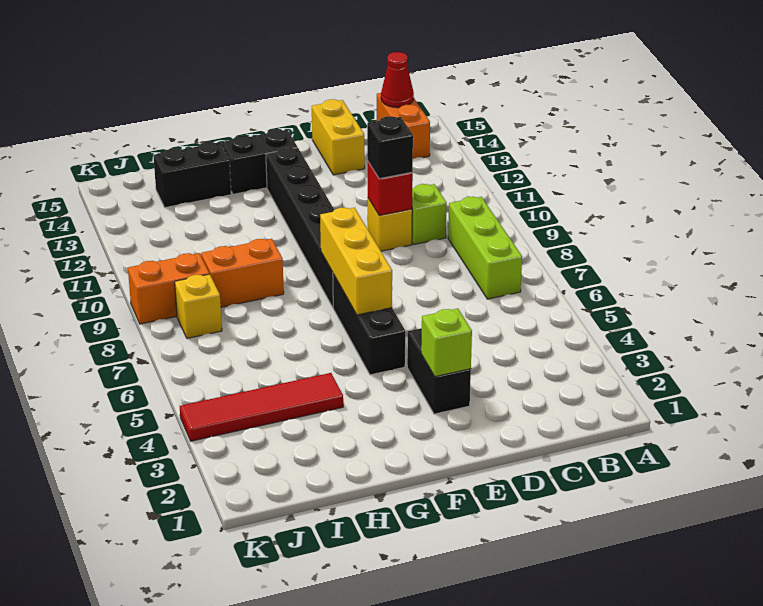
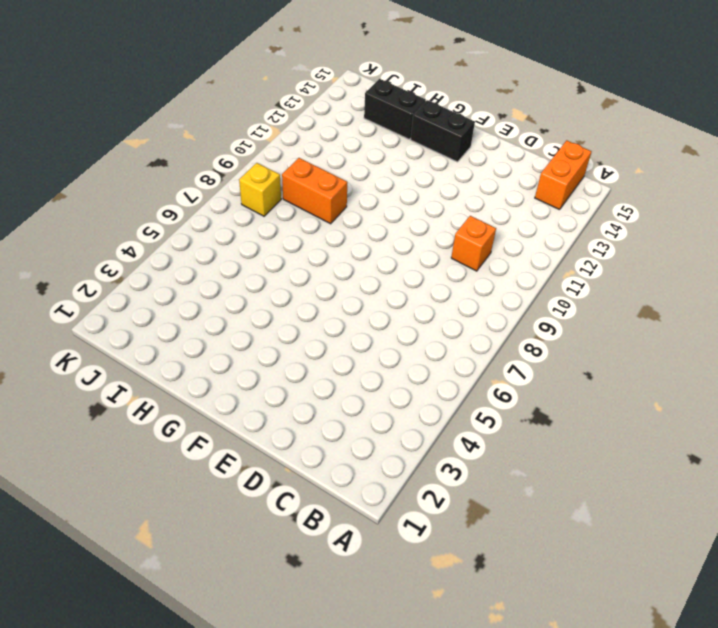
orange 1x1 brick [451,216,496,271] -> lime 1x1 brick [412,184,447,244]
none -> lime 1x3 brick [448,197,522,299]
none -> yellow 1x1 brick [367,198,412,251]
none -> yellow 1x2 brick [312,99,365,175]

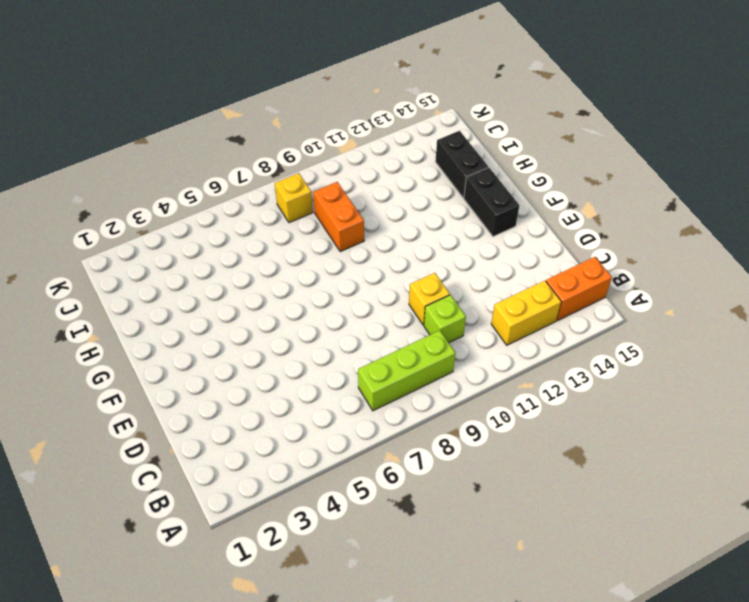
yellow 1x2 brick [491,281,561,345] -> yellow 1x2 brick moved to [312,99,365,175]
none -> black 1x2 brick [407,328,471,414]
none -> black 1x3 brick [333,274,405,375]
none -> black 1x6 brick [266,147,334,307]

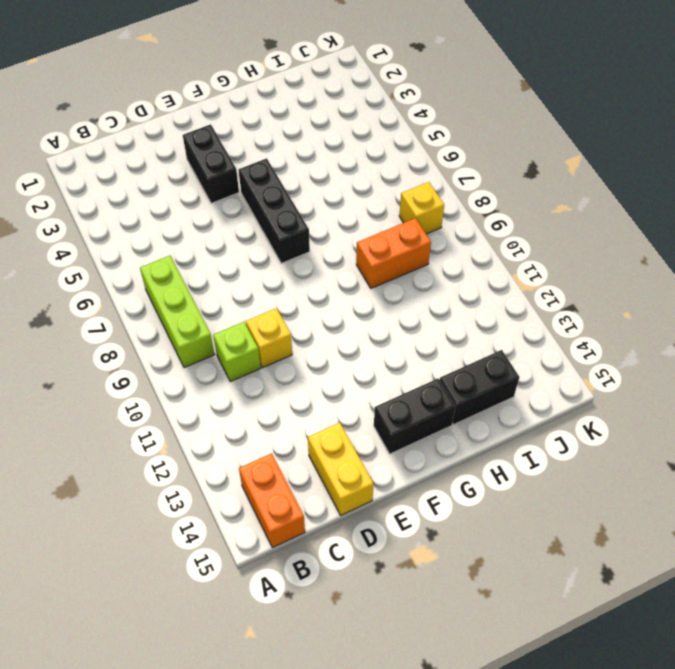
none -> black 1x6 brick [266,147,334,307]
none -> red 1x4 tile [180,373,343,441]
none -> orange 1x2 brick [128,253,209,324]

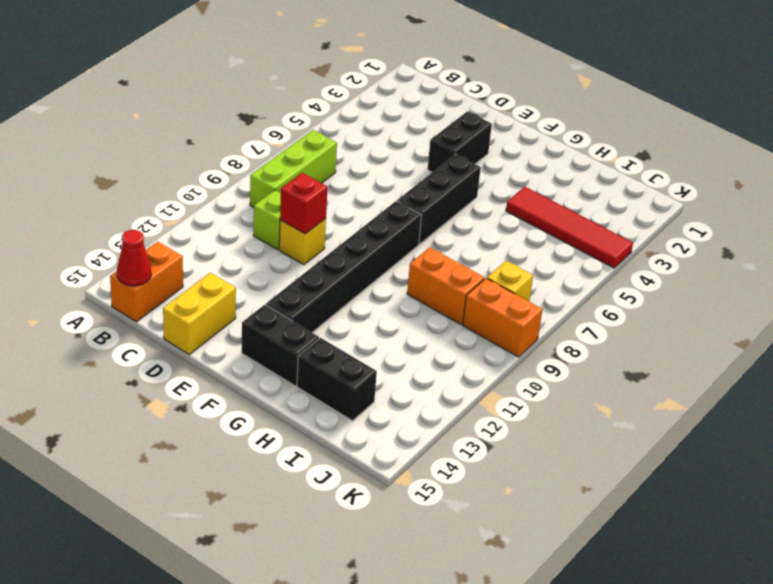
none -> lime 1x1 brick [421,308,472,377]
none -> yellow 1x3 brick [320,208,392,315]
none -> black 1x1 brick [367,116,413,179]

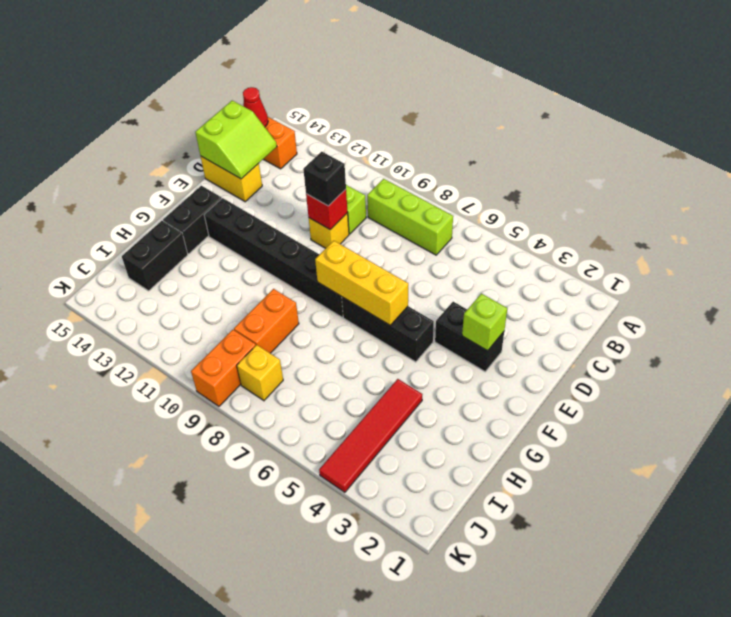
lime 2x2 slope [195,101,277,179] -> none

